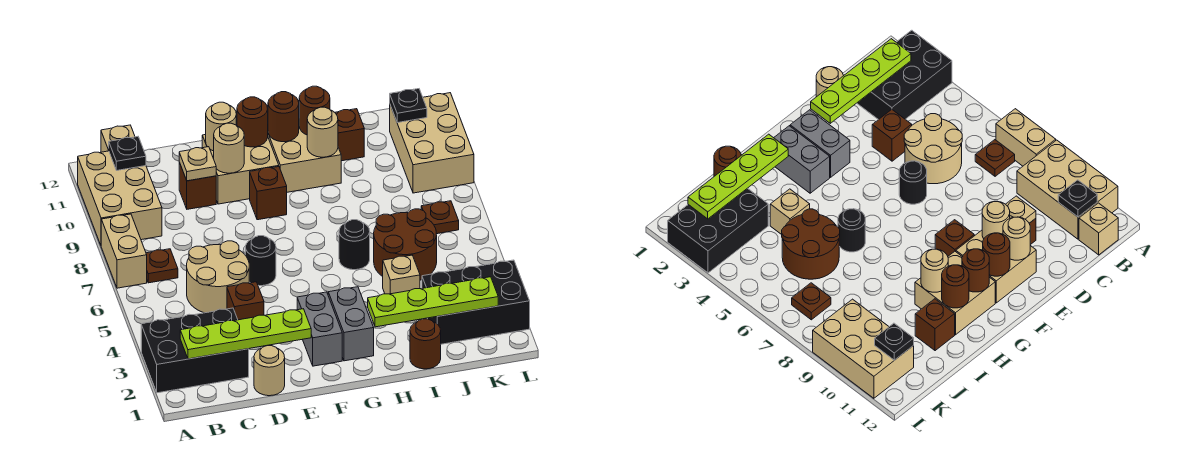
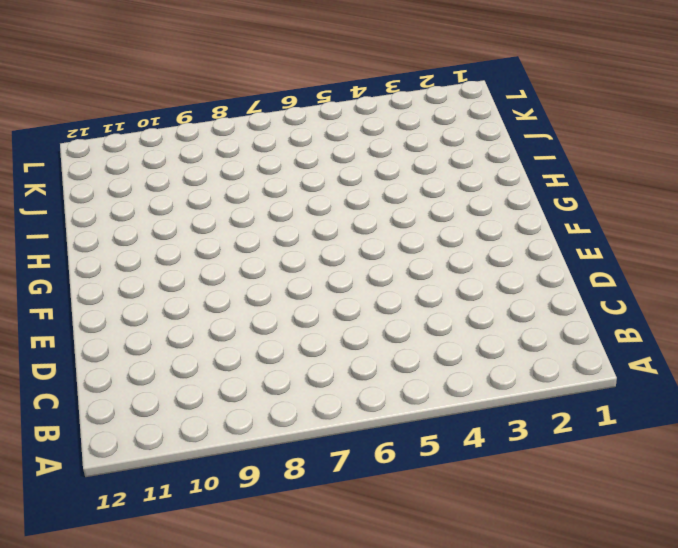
none -> black 2x3 brick [141,308,249,393]
none -> tan 1x2 brick [101,214,147,288]
none -> tan 2x3 brick [78,151,162,245]
none -> brown 1x1 plate [146,249,178,283]

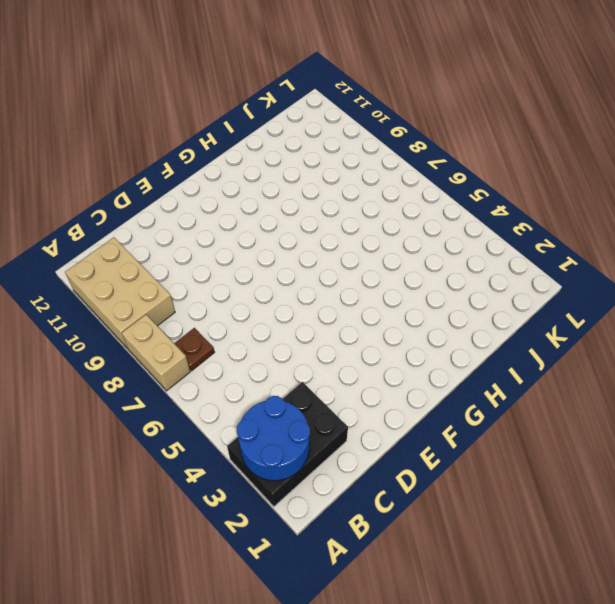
blue 2x2 round brick [237,396,310,481] -> lime 1x4 plate [180,309,311,359]
none -> tan 1x1 brick [101,125,135,152]
none -> tan 2x2 round brick [187,241,249,313]
none -> tan 1x1 round brick [254,346,285,396]
none -> brown 1x1 brick [227,282,264,320]

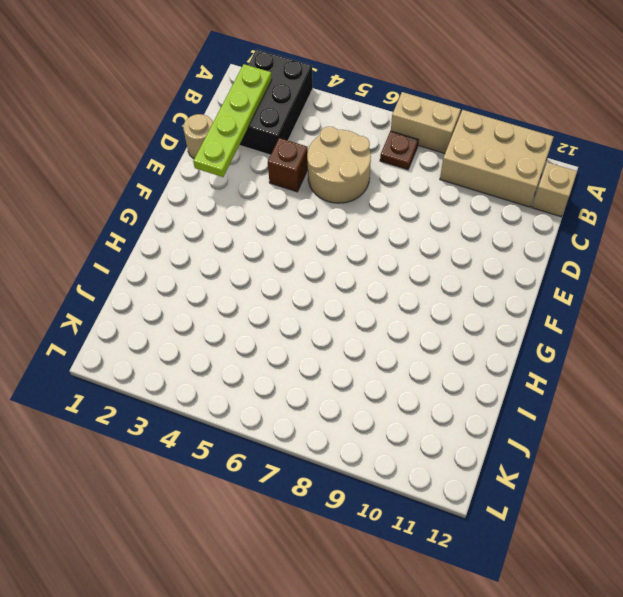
none -> brown 1x1 brick [179,162,216,209]
none -> black 1x1 round brick [245,236,276,286]
none -> tan 2x2 brick [202,134,279,204]
none -> grey 1x2 brick [297,292,342,366]

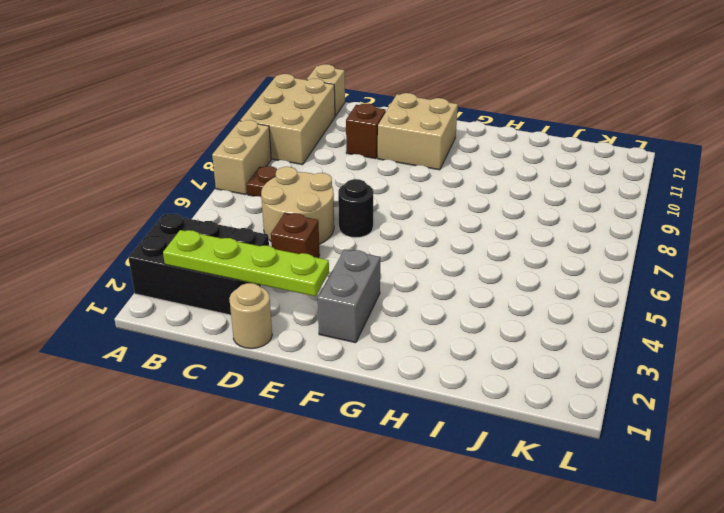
none -> brown 1x1 brick [250,167,287,220]
none -> grey 1x2 brick [328,287,374,361]
none -> tan 2x2 brick [268,127,341,192]
none -> black 1x1 round brick [339,220,370,270]

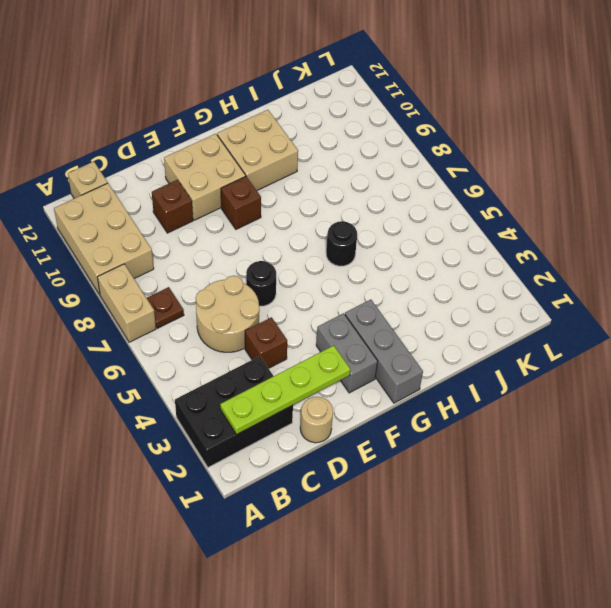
grey 1x3 brick [345,300,423,403] -> grey 1x2 brick [328,287,374,361]
none -> brown 1x1 round brick [410,319,441,369]
none -> tan 1x1 brick [383,255,420,294]
none -> brown 2x2 round brick [374,209,437,280]
none -> brown 1x1 brick [335,109,364,161]

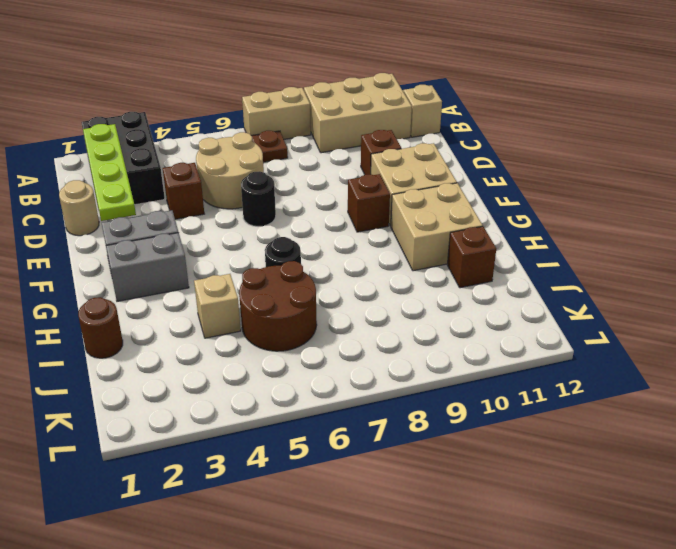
none -> black 2x3 brick [422,260,530,344]
none -> brown 1x1 plate [421,201,459,234]
none -> tan 2x3 brick [390,93,474,193]
none -> black 1x1 plate [109,137,146,170]

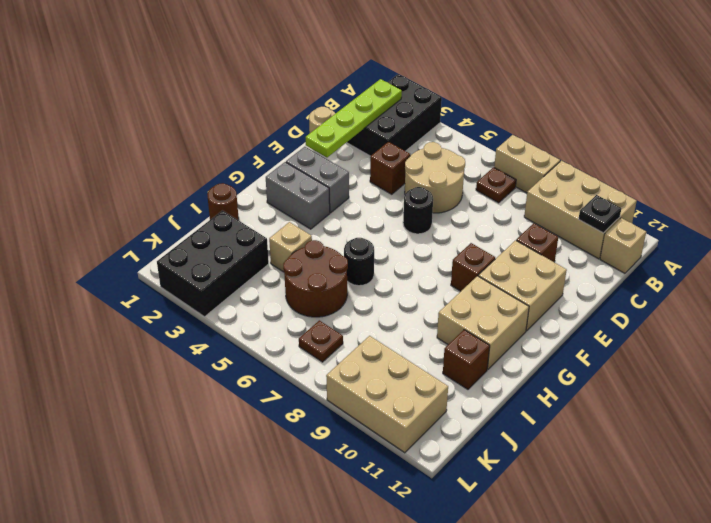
none -> tan 1x1 plate [179,147,216,181]
none -> tan 1x1 round brick [214,123,244,173]
none -> tan 1x1 round brick [206,102,236,151]
none -> brown 1x1 round brick [237,97,268,147]

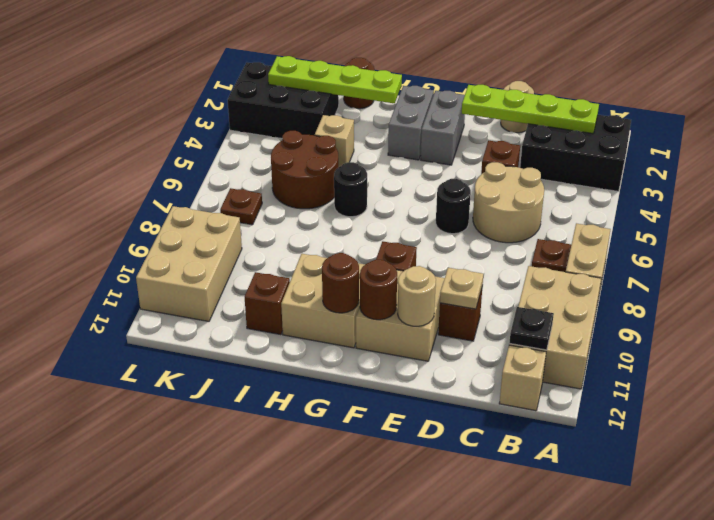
none -> tan 1x1 round brick [214,123,244,173]
none -> tan 1x1 round brick [307,107,338,157]
none -> brown 1x1 round brick [299,86,330,135]
none -> black 1x1 plate [390,89,427,123]

